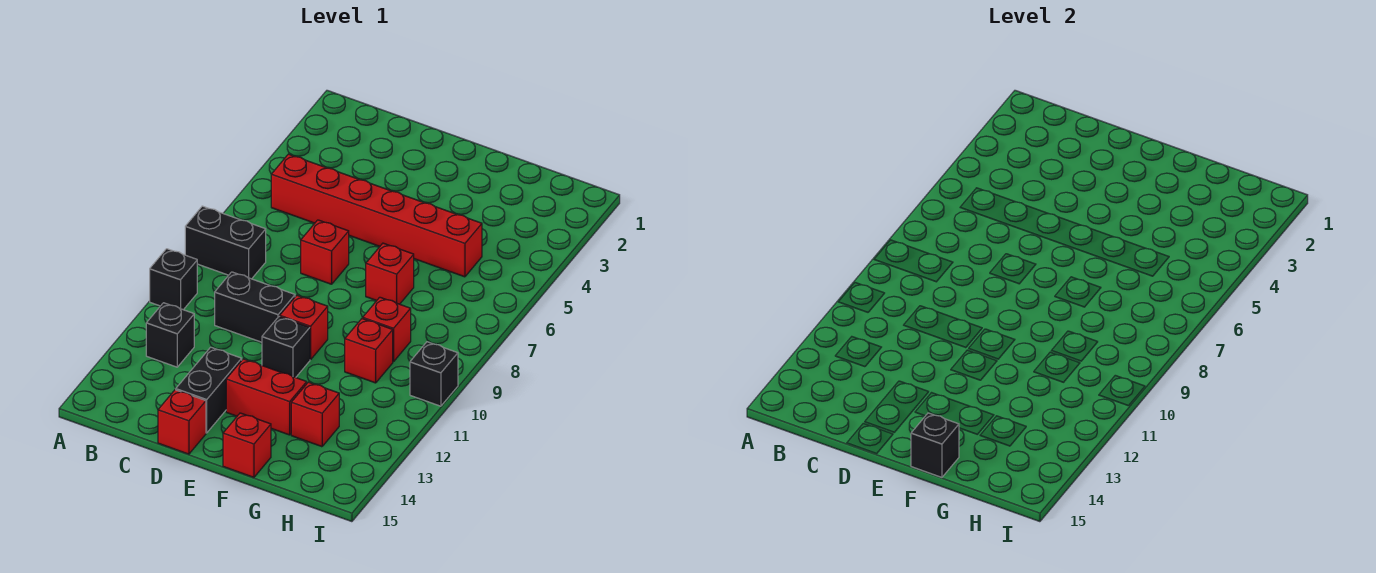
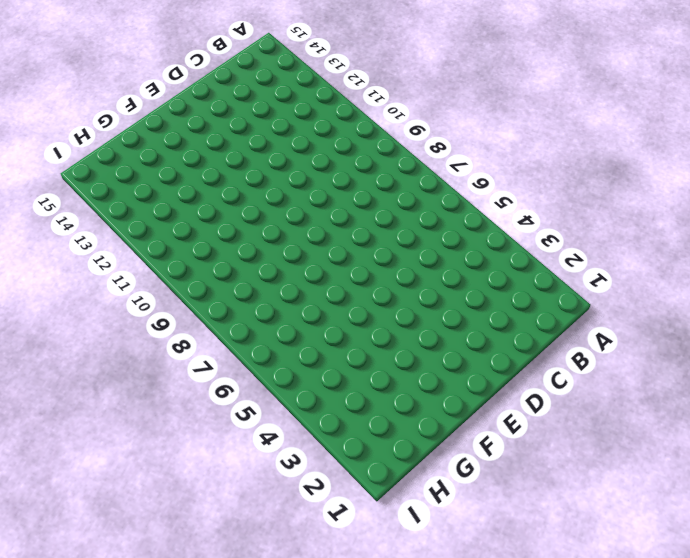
none -> black 1x2 brick [185,206,266,279]
none -> black 1x1 brick [150,249,197,310]
none -> red 1x6 brick [271,154,482,277]

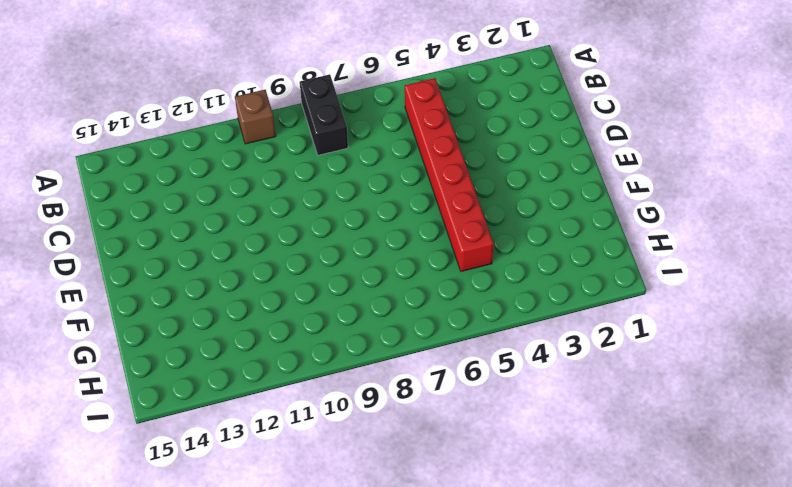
brown 1x1 brick [235,90,276,144] -> black 1x1 brick [150,249,197,310]
none -> black 1x1 brick [146,303,194,367]
none -> black 1x2 brick [215,272,295,342]
none -> red 1x1 brick [301,220,349,284]

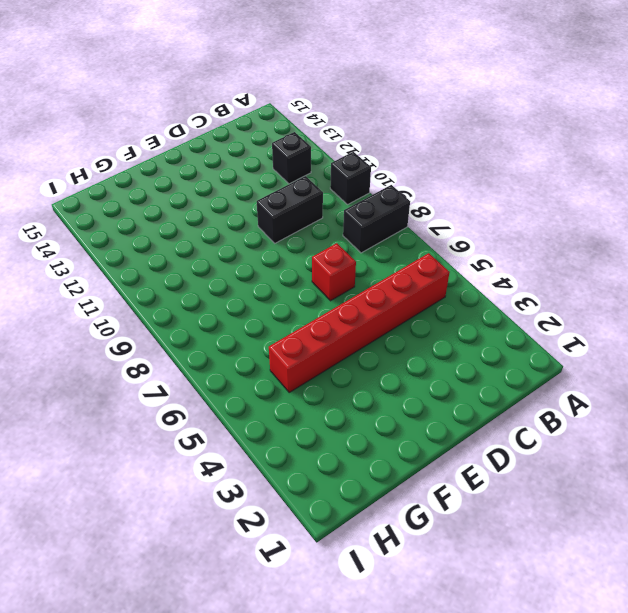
none -> black 1x2 brick [176,347,242,433]
none -> red 1x1 brick [158,390,206,454]
none -> red 1x1 brick [280,295,328,360]

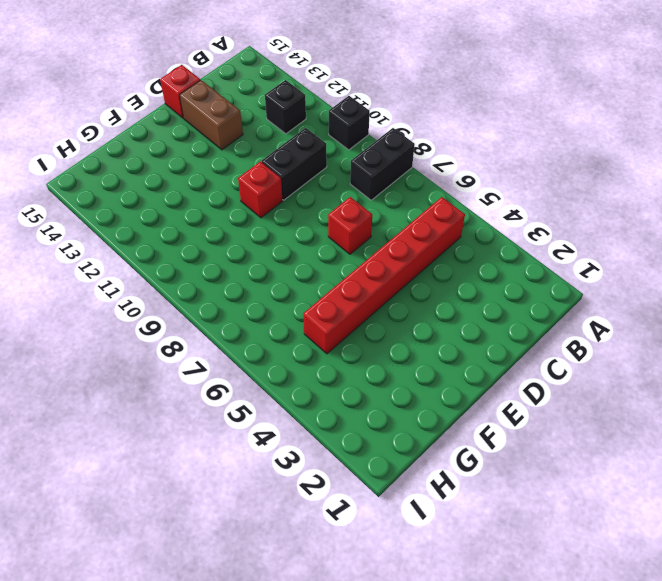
brown 1x2 brick [180,80,243,150] -> black 1x2 brick [176,347,242,433]
none -> black 1x1 brick [262,316,310,378]
none -> red 1x2 brick [226,359,307,435]
none -> red 1x1 brick [366,243,414,304]

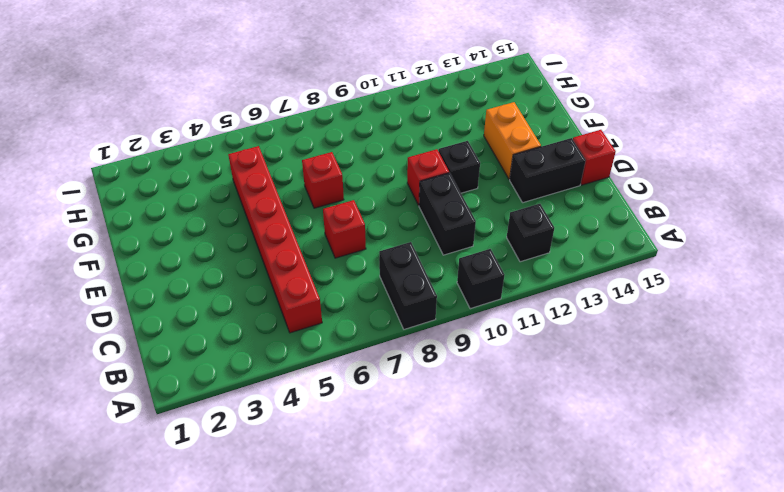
orange 1x2 brick [484,102,541,179] -> red 1x2 brick [226,359,307,435]
none -> red 1x1 brick [223,413,271,477]
none -> red 1x1 brick [363,297,411,362]
none -> red 1x1 brick [345,319,393,383]

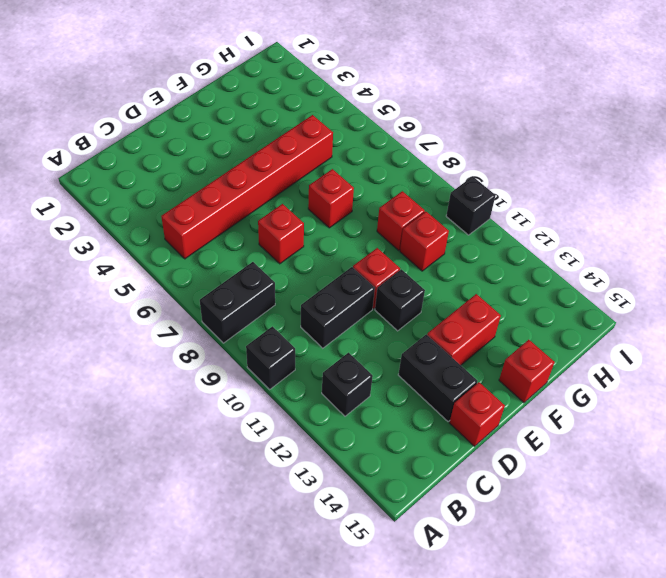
none -> red 1x1 brick [291,382,339,447]
none -> black 1x1 brick [911,413,959,477]

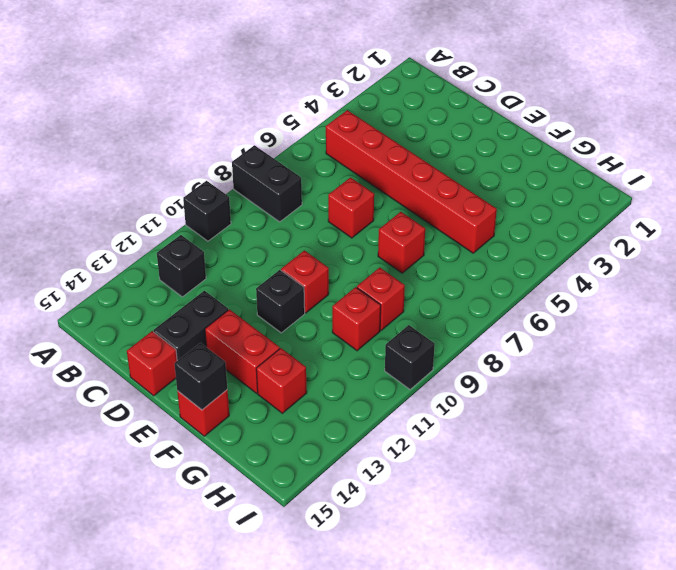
none -> black 1x2 brick [215,272,295,342]

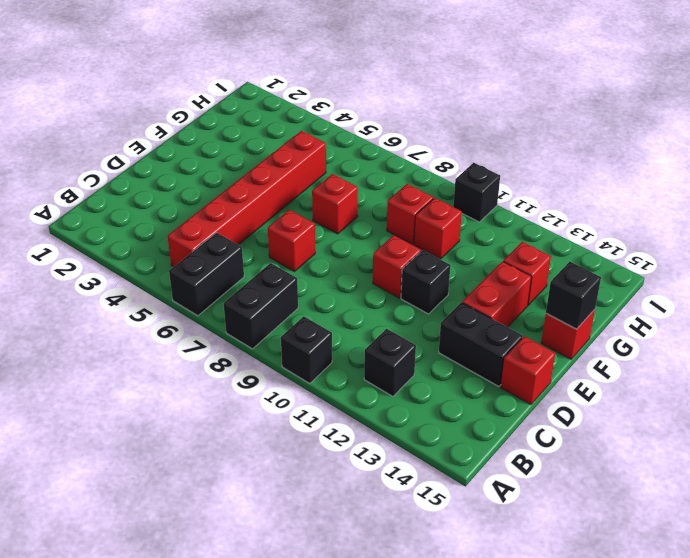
black 1x2 brick [169,233,244,316] -> black 1x2 brick moved to [215,272,295,342]

